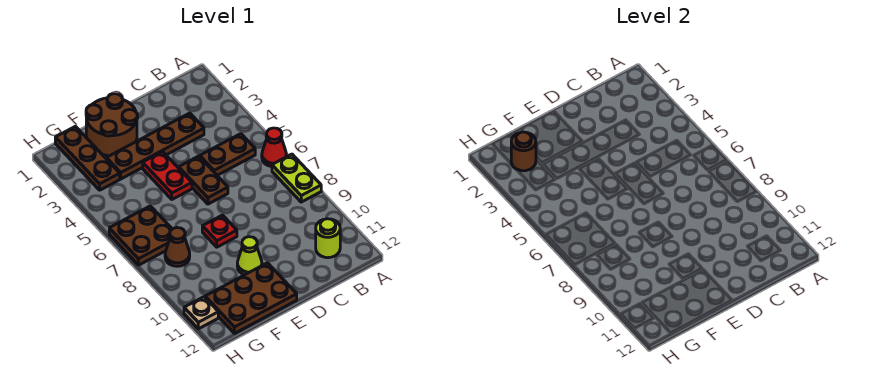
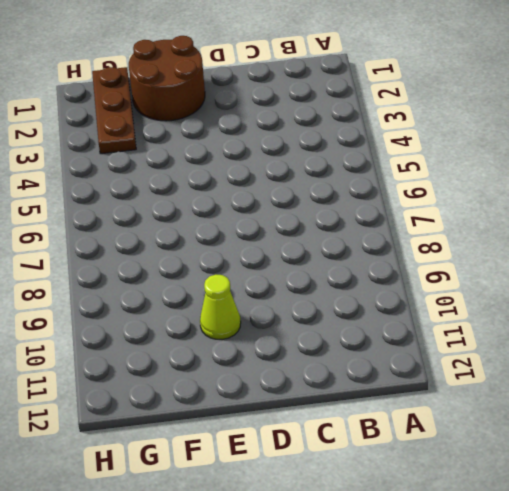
none -> red 1x1 cone [262,128,286,167]
none -> lime 1x2 plate [272,154,321,202]
none -> brown 1x2 plate [200,134,255,175]

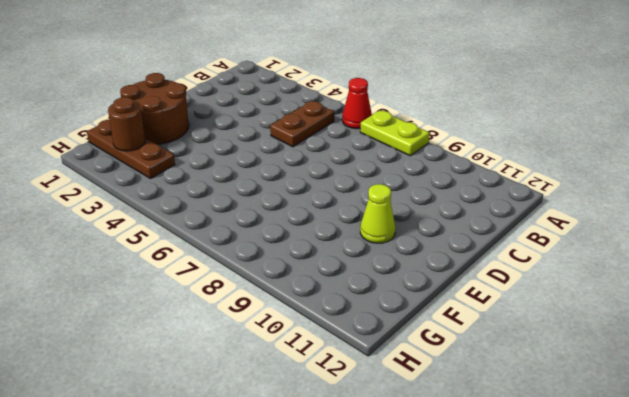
none -> lime 1x1 round brick [316,219,340,258]
none -> brown 1x4 plate [106,113,204,179]
none -> brown 1x2 plate [179,156,228,204]

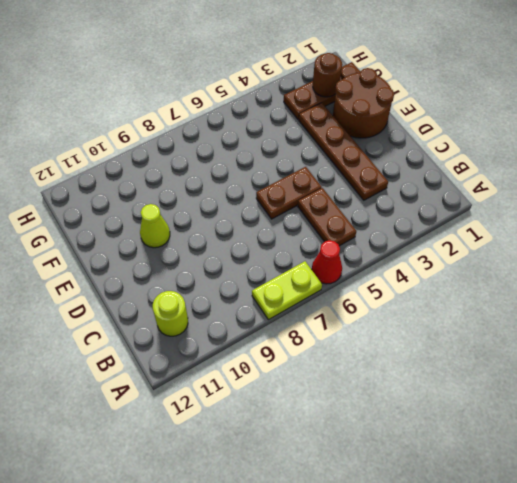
none -> red 1x2 plate [143,152,192,199]
none -> red 1x1 plate [202,215,237,247]
none -> brown 2x3 plate [205,263,297,333]

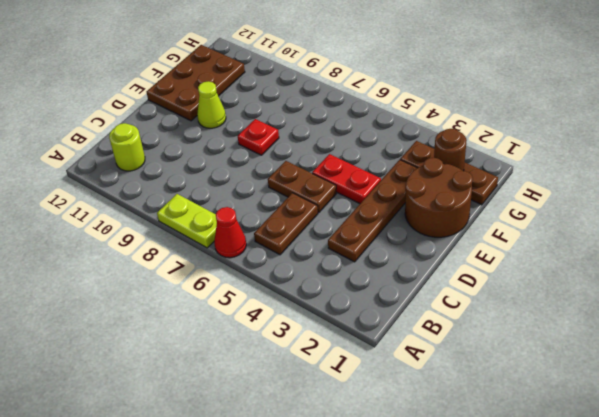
none -> brown 2x2 plate [109,206,172,265]
none -> brown 1x1 cone [165,228,190,266]
none -> tan 1x1 plate [184,297,218,329]

